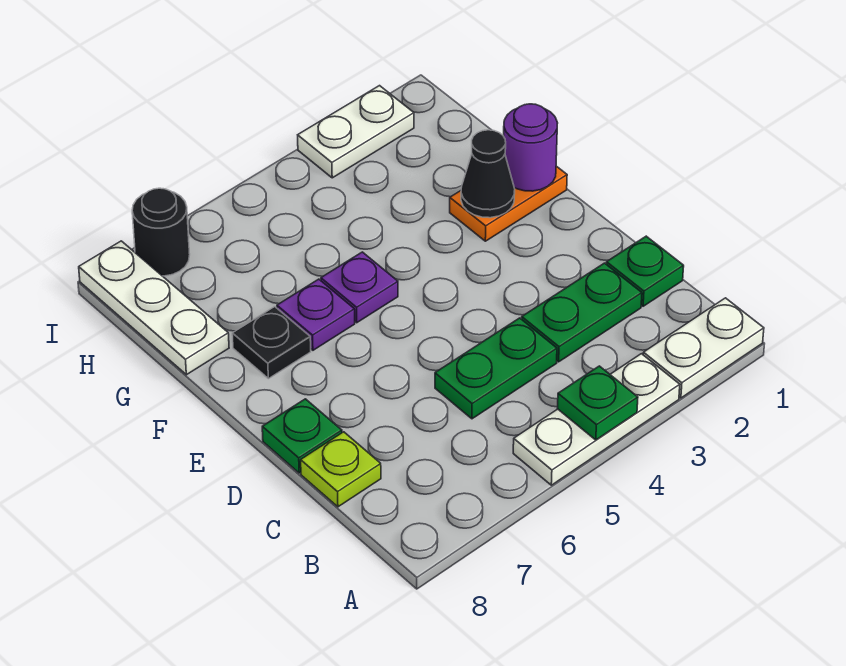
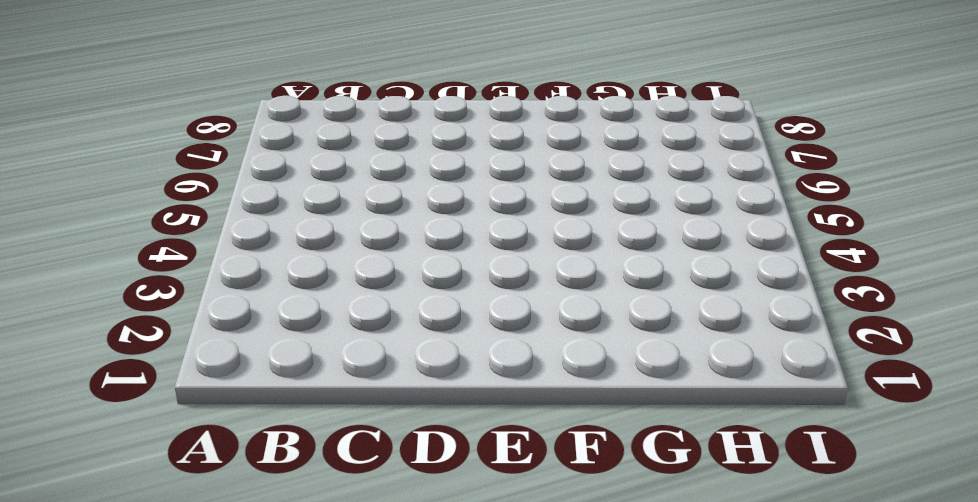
none -> white 1x2 plate [643,298,764,398]
none -> white 1x3 plate [513,354,680,485]
none -> green 1x1 plate [606,236,684,306]

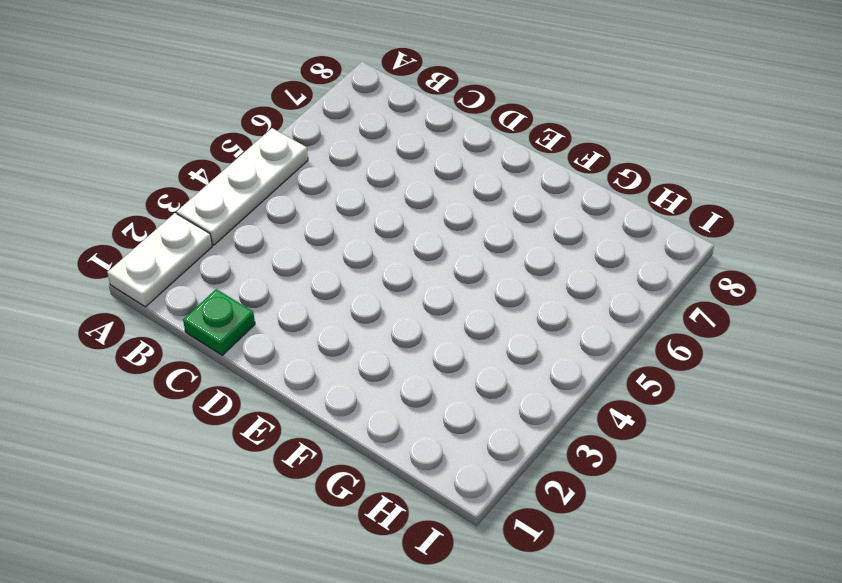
none -> green 1x2 plate [522,263,642,362]
none -> green 1x2 plate [435,318,557,419]
none -> lime 1x1 plate [301,432,381,507]

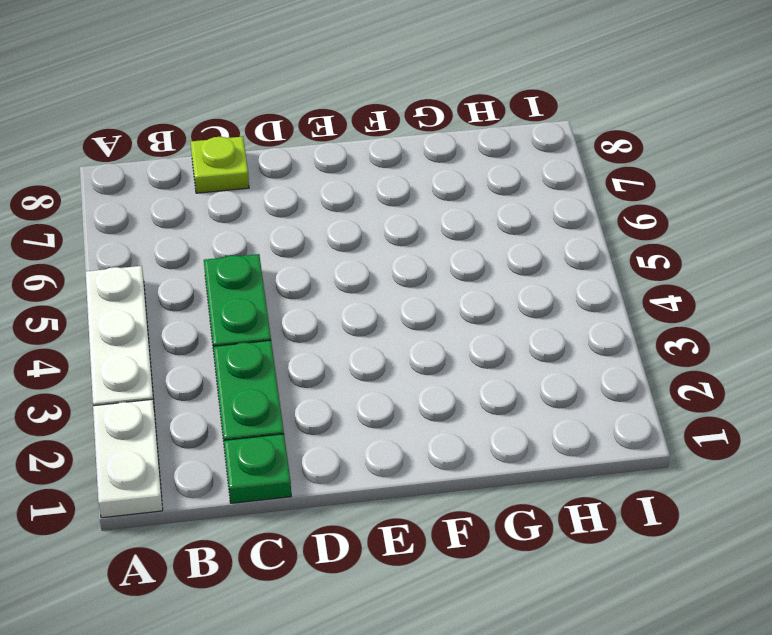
none -> green 1x1 plate [262,399,342,473]
none -> orange 1x2 plate [450,166,567,241]
none -> purple 1x1 plate [321,252,398,323]

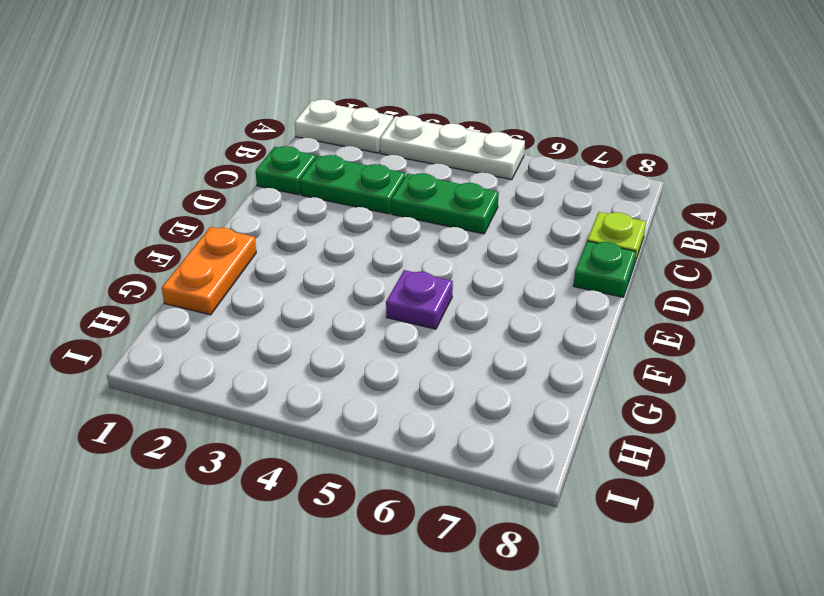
orange 1x2 plate [162,227,256,315] -> orange 1x2 plate turned to [450,166,567,241]
none -> purple 1x1 plate [277,279,355,350]
none -> black 1x1 plate [232,307,311,379]
none -> white 1x3 plate [79,241,229,375]

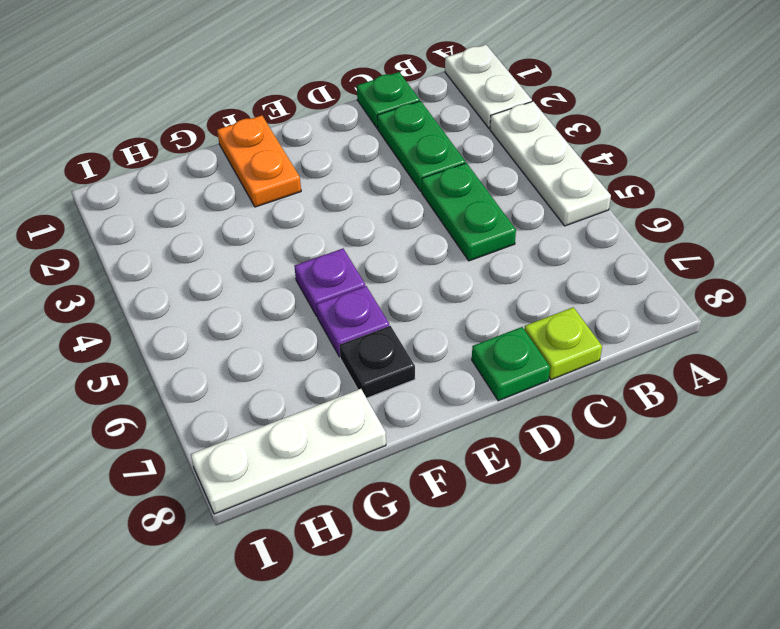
none -> white 1x2 plate [298,86,414,178]
none -> black 1x1 round brick [132,188,190,276]
none -> green 1x1 plate [557,366,638,440]

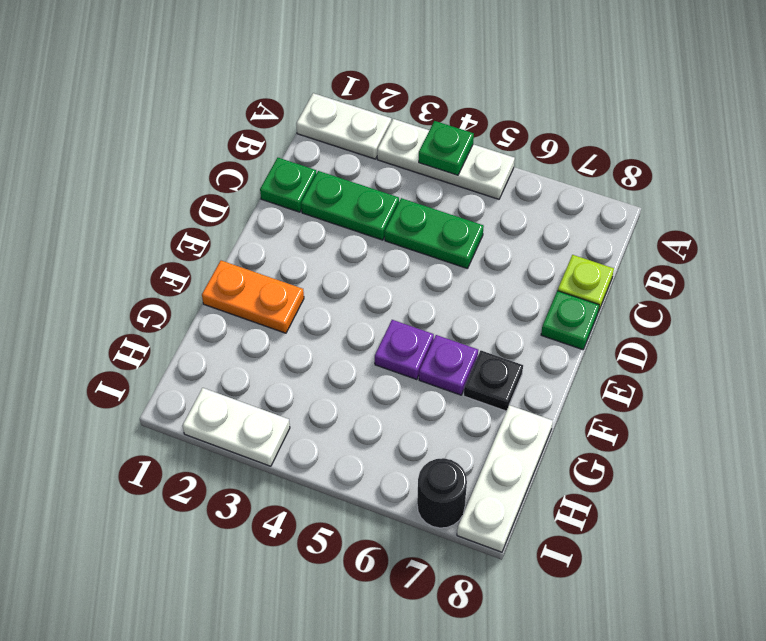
none -> purple 1x1 round brick [504,104,557,191]
none -> black 1x1 cone [461,130,515,218]

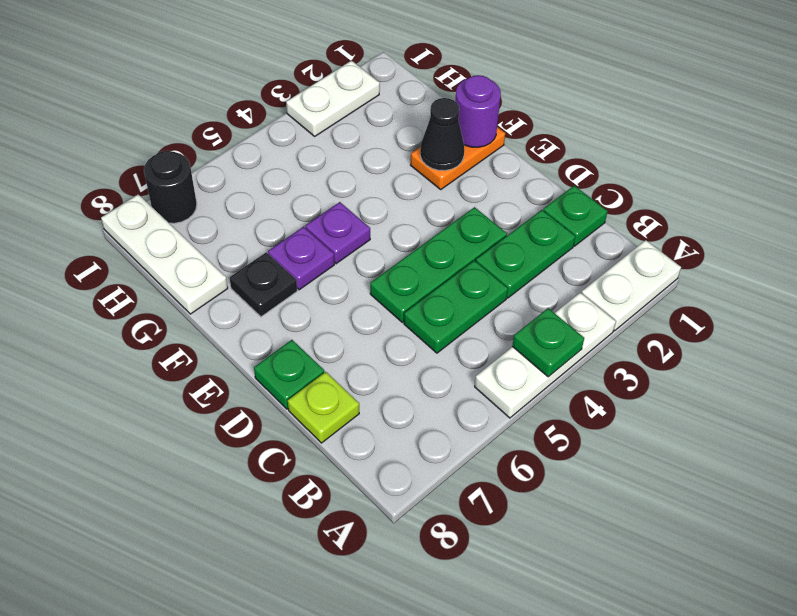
green 1x3 plate [370,207,507,322] -> none

